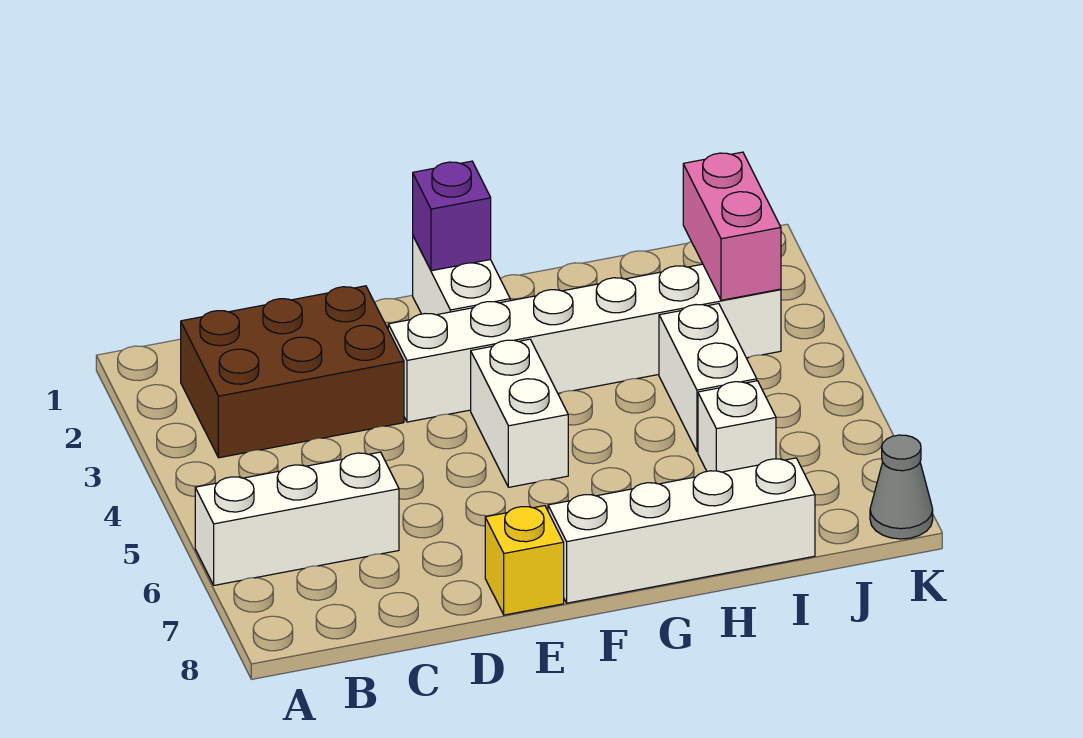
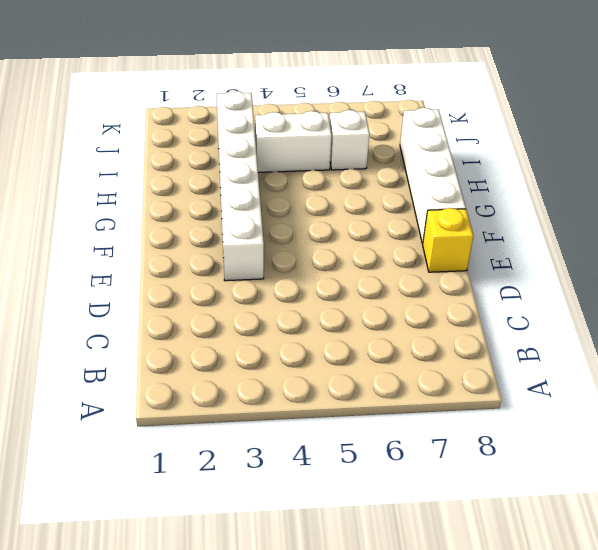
none -> white 1x3 brick [195,452,399,585]
none -> brown 2x3 brick [181,286,404,458]
none -> white 1x2 brick [413,236,510,315]

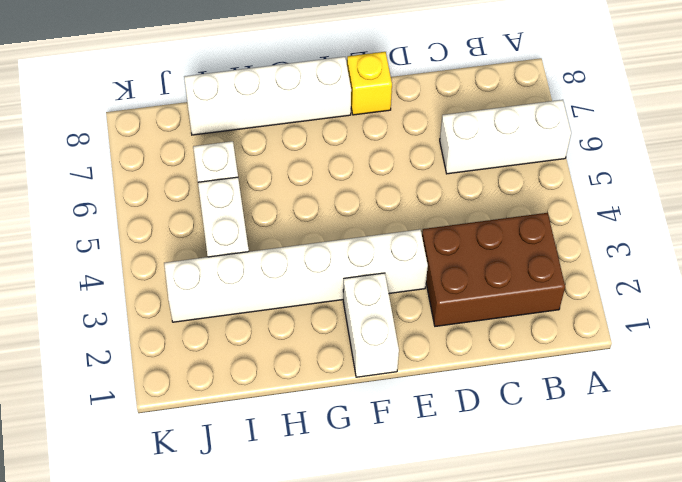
none -> white 1x2 brick [471,339,568,487]
none -> grey 1x1 cone [870,435,933,539]
none -> purple 1x1 brick [413,161,491,271]

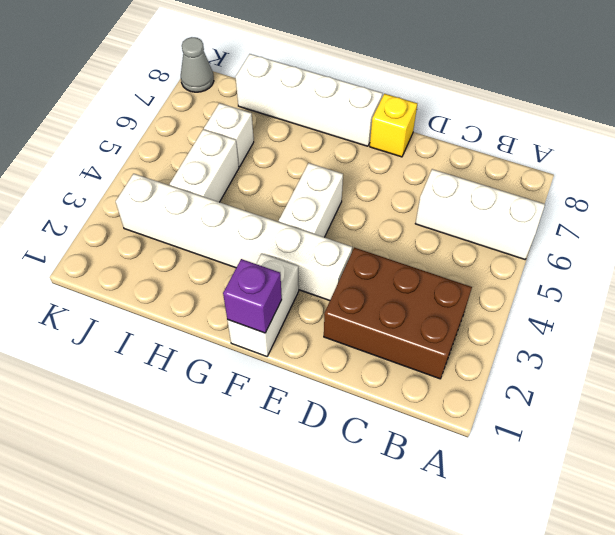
none -> pink 1x2 brick [683,152,781,300]

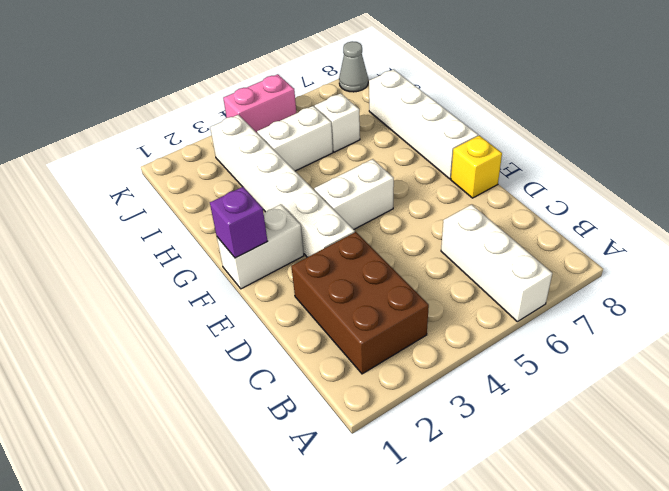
pink 1x2 brick [223,74,296,133] -> pink 1x2 brick moved to [683,152,781,300]

